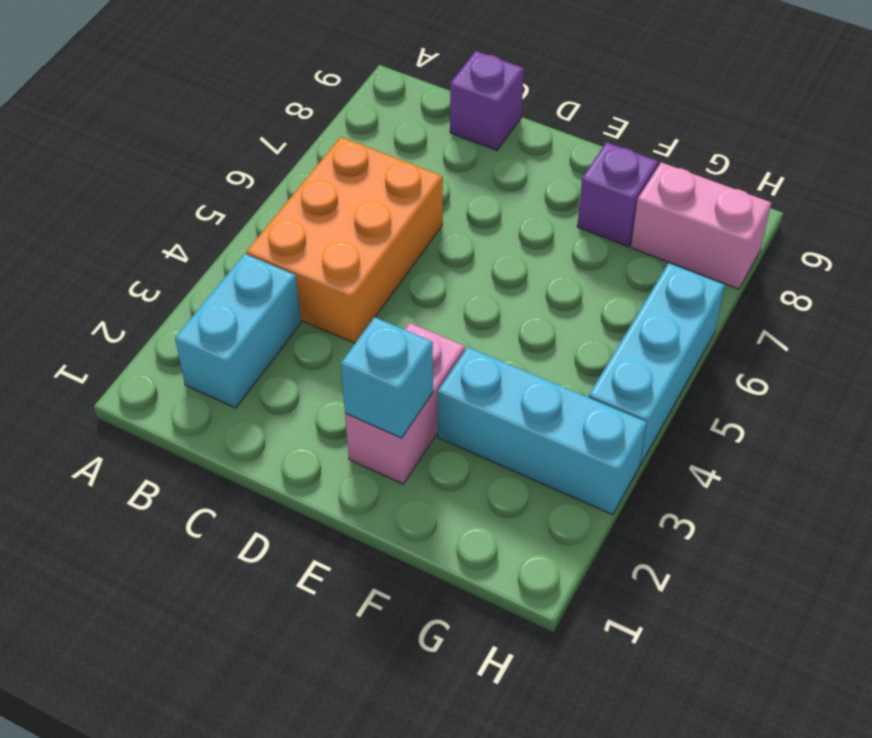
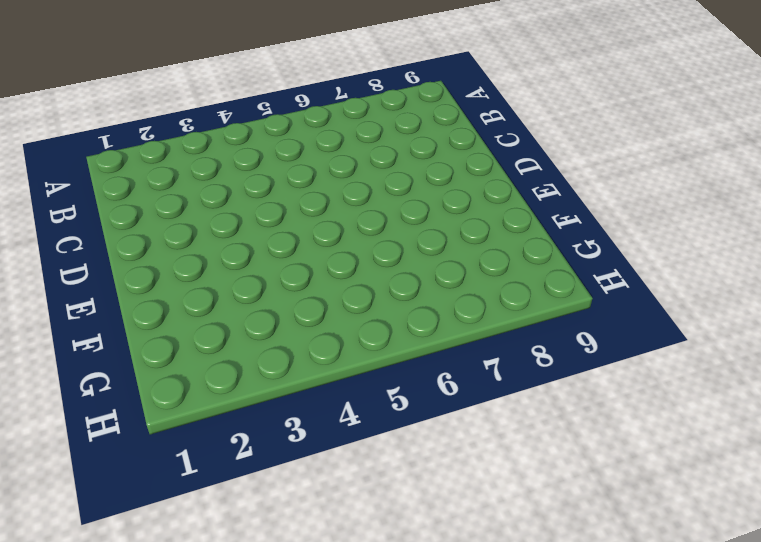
none -> cyan 1x2 brick [175,254,301,408]
none -> orange 2x3 brick [246,137,443,343]

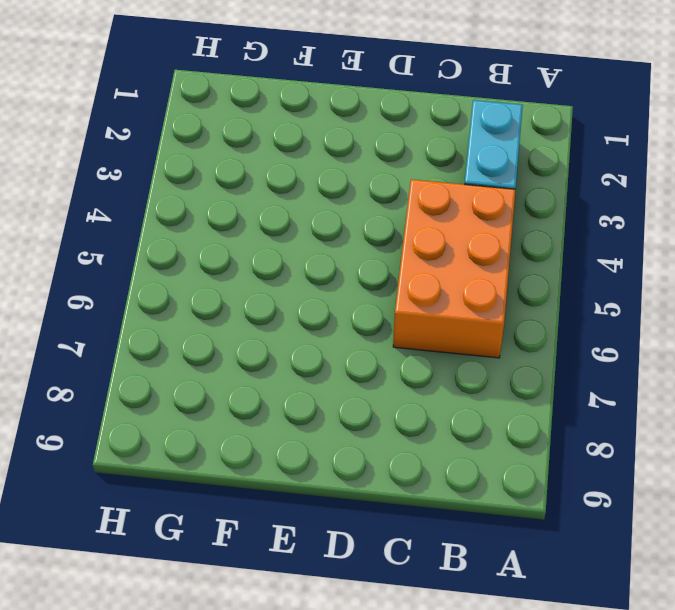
none -> purple 1x1 brick [450,51,524,150]
none -> pink 1x2 brick [345,323,465,484]

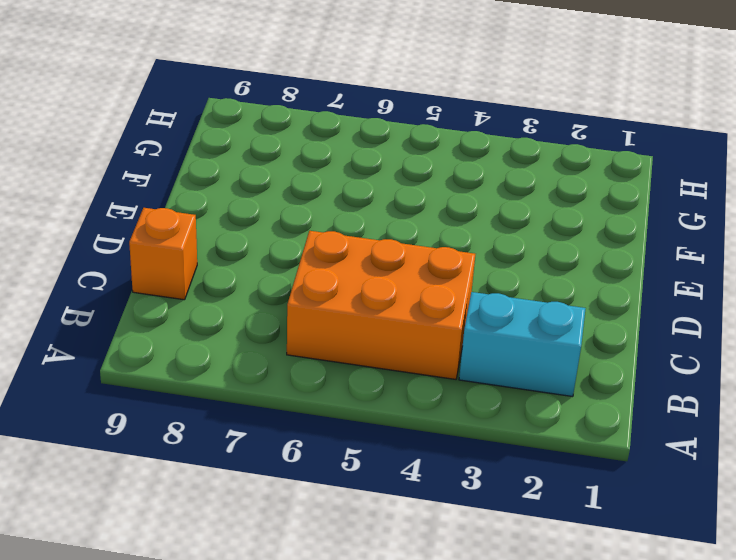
orange 1x1 brick [129,208,197,300] -> purple 1x1 brick [450,51,524,150]
none -> pink 1x2 brick [345,323,465,484]
none -> cyan 1x3 brick [438,347,647,515]

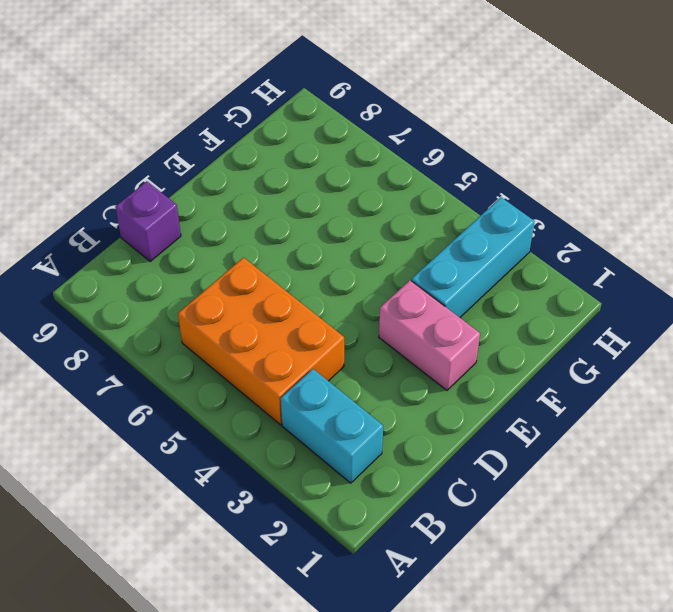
none -> purple 1x1 brick [577,142,658,246]
none -> pink 1x2 brick [631,162,771,289]

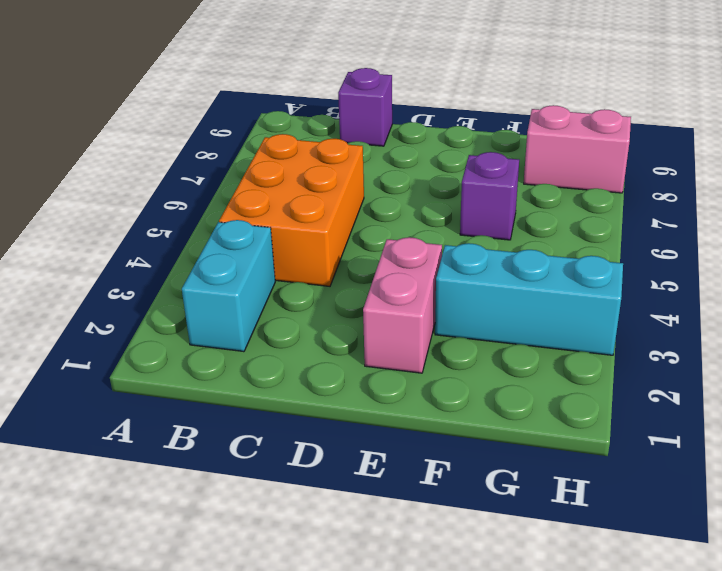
purple 1x1 brick [460,152,519,240] -> purple 1x1 brick moved to [577,142,658,246]
none -> cyan 1x3 brick [589,263,725,465]
none -> cyan 1x1 brick [341,317,433,438]

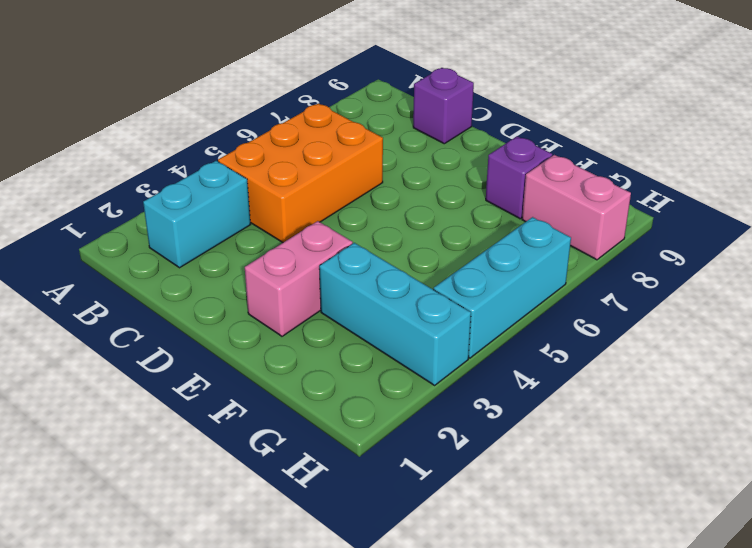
none -> cyan 1x1 brick [341,317,433,438]

